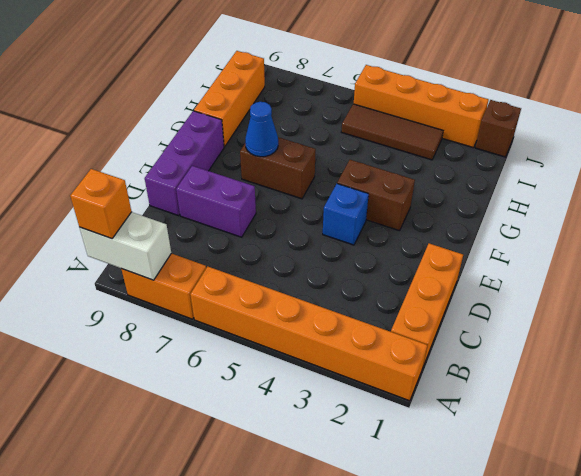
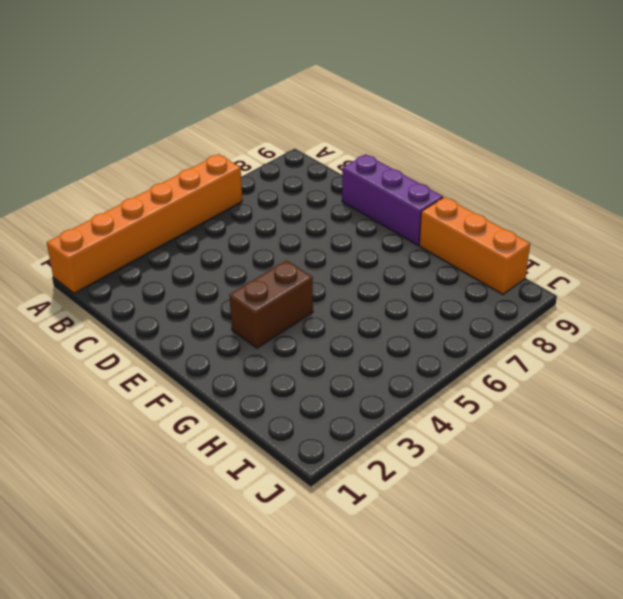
none -> orange 1x2 brick [121,253,206,319]
none -> orange 1x3 brick [391,243,463,366]
none -> purple 1x2 brick [176,166,256,237]

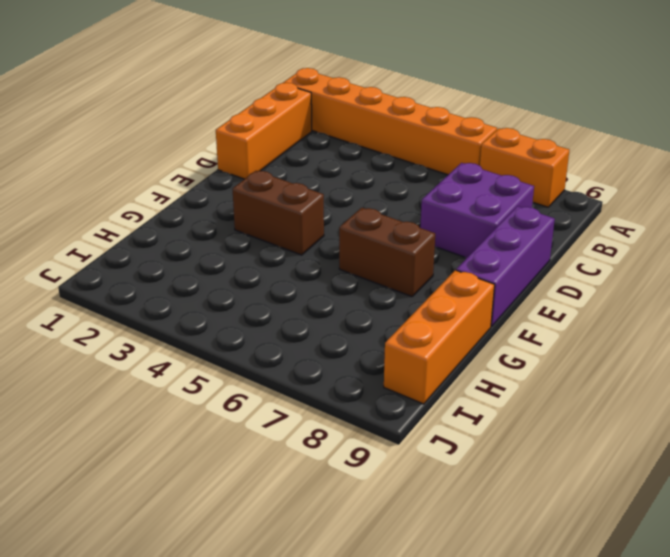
purple 2x2 brick [420,163,534,258] -> purple 1x2 brick [176,166,256,237]
none -> blue 1x1 brick [323,184,369,245]
none -> brown 1x3 tile [341,104,443,160]
none -> brown 1x1 brick [475,100,521,157]

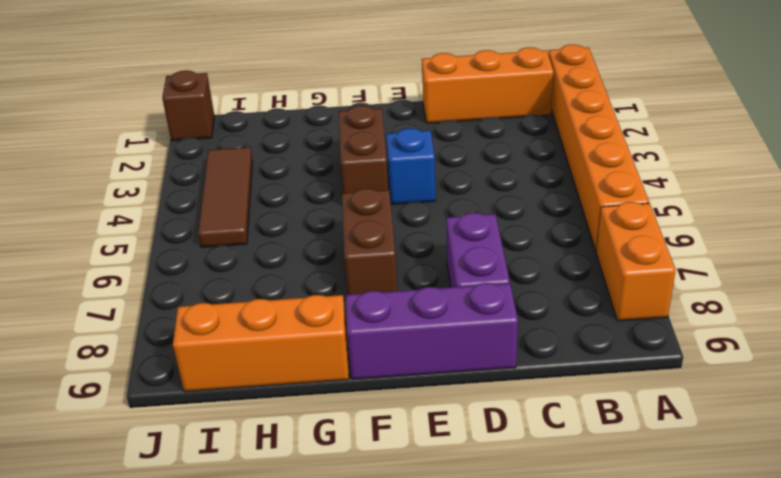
none -> orange 1x4 brick [354,65,489,148]
none -> white 1x2 brick [80,212,171,280]
none -> blue 1x1 cone [245,102,278,157]

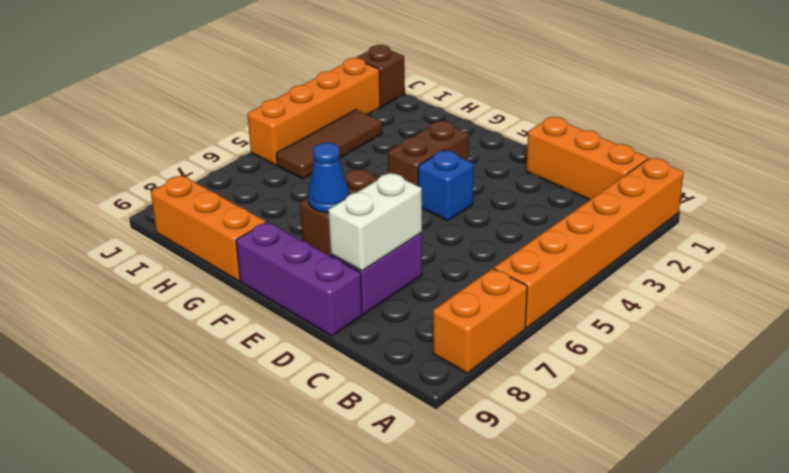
white 1x2 brick [328,173,422,271] -> white 1x2 brick moved to [80,212,171,280]
none -> orange 1x1 brick [70,169,132,239]

